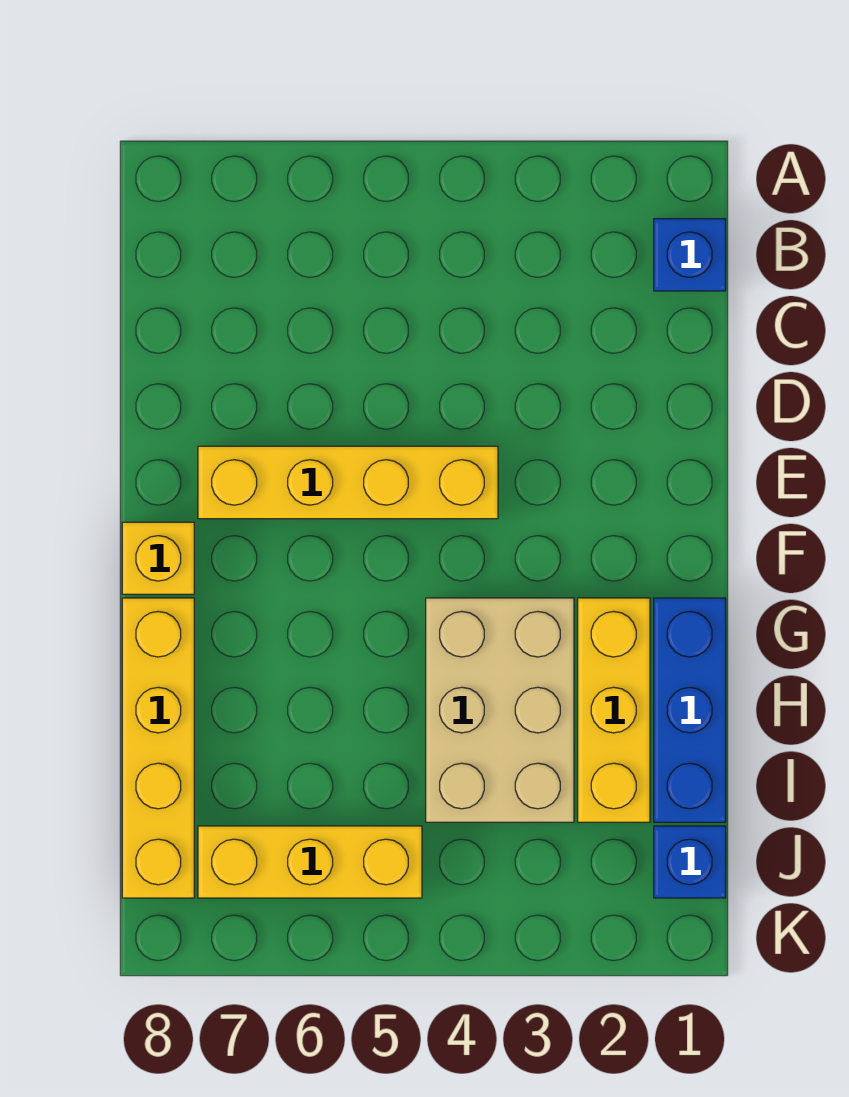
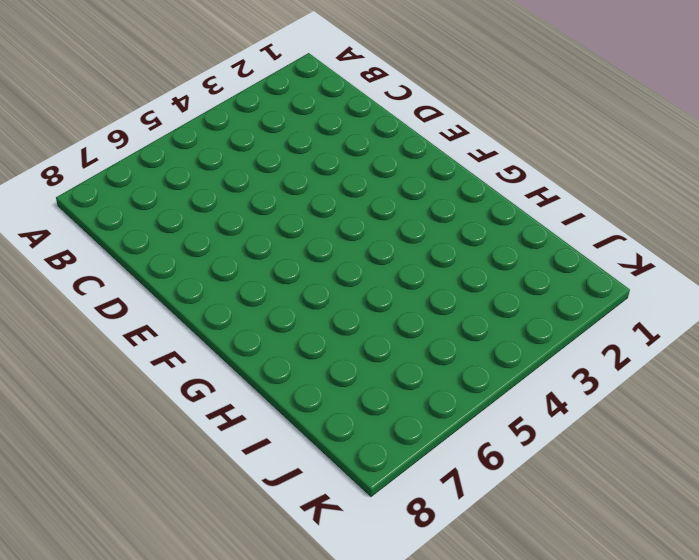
none -> blue 1x1 brick [654,219,726,291]
none -> yellow 1x4 brick [198,446,498,519]

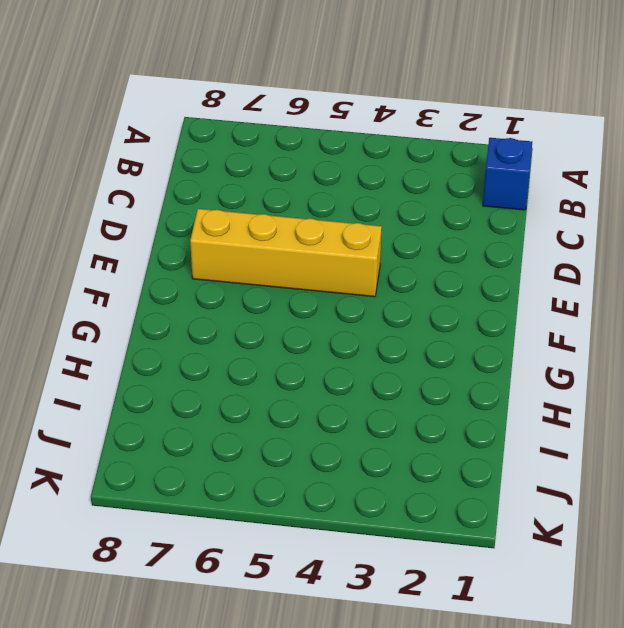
none -> yellow 1x1 brick [122,522,194,594]
none -> blue 1x3 brick [654,598,726,822]

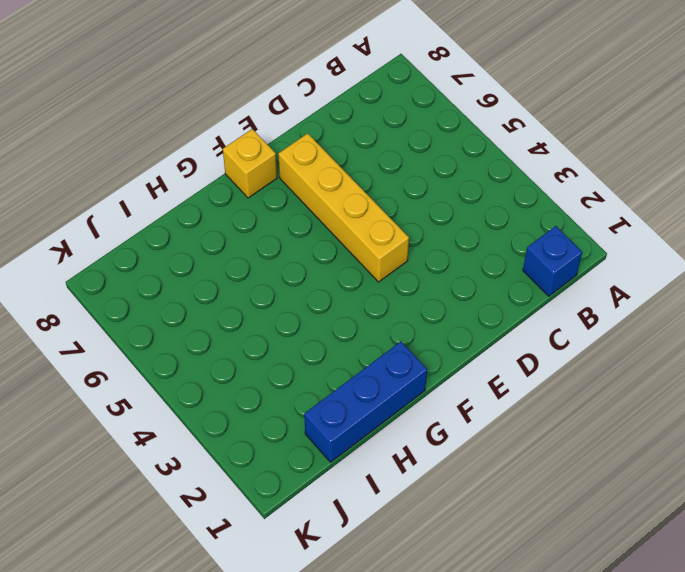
none -> yellow 1x3 brick [578,598,650,822]
none -> tan 2x3 brick [426,598,574,822]

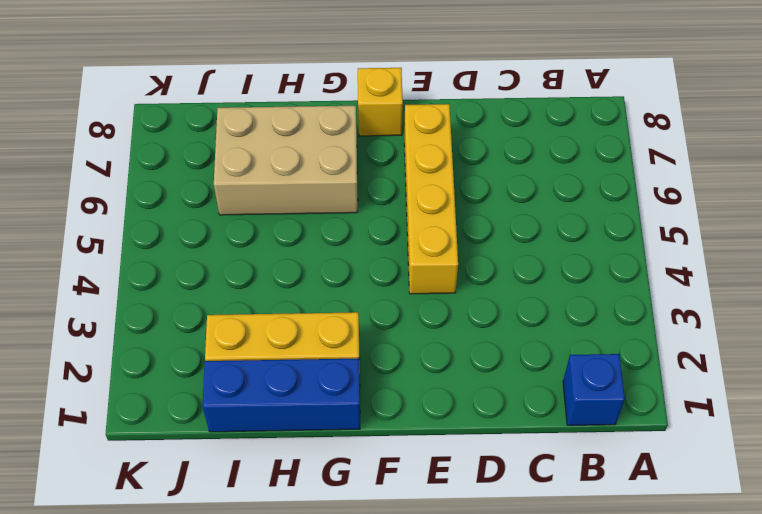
tan 2x3 brick [214,106,358,215] -> tan 2x3 brick moved to [426,598,574,822]
none -> yellow 1x4 brick [122,598,194,898]
none -> blue 1x1 brick [654,826,726,898]

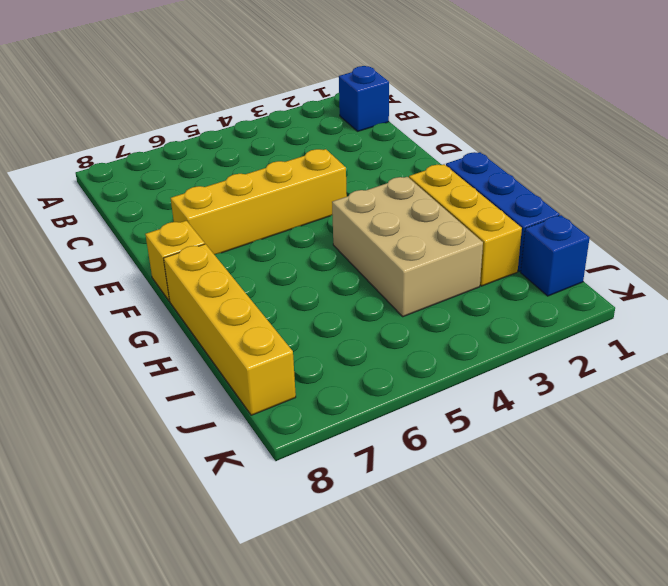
none -> yellow 1x3 brick [198,826,422,898]

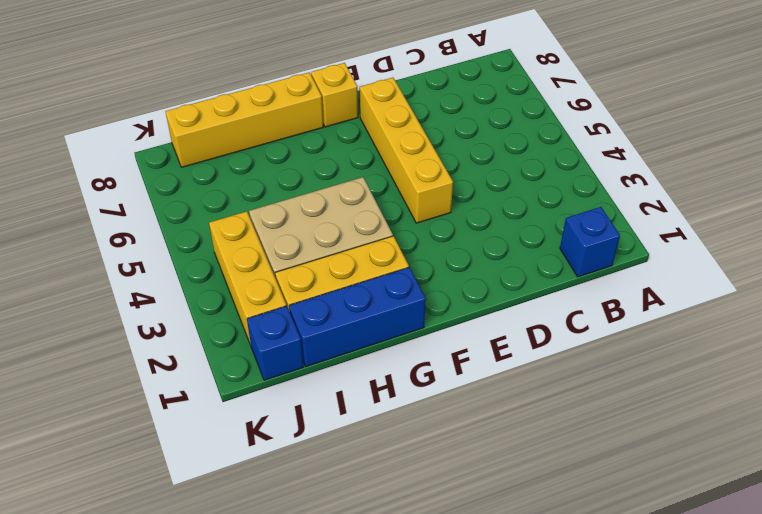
yellow 1x3 brick [209,211,286,345] -> yellow 1x3 brick moved to [198,826,422,898]

